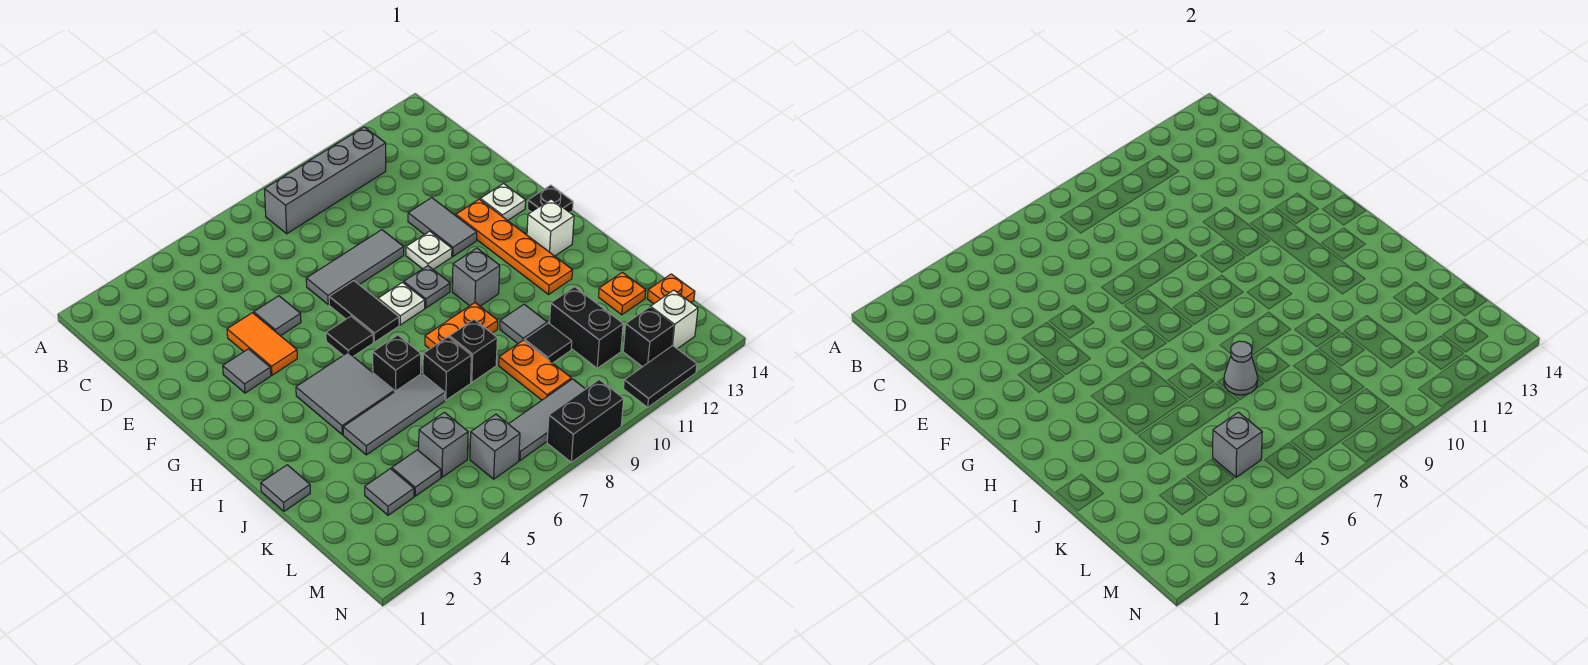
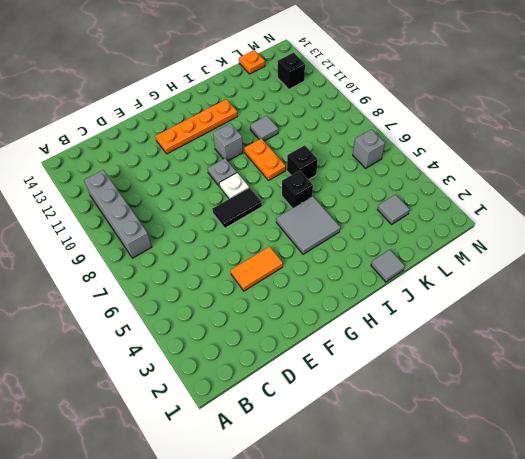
none -> grey 1x1 tile [254,296,301,336]
none -> grey 1x3 tile [306,230,404,304]
none -> grey 1x2 tile [408,198,477,256]
none -> grey 1x1 tile [223,349,271,393]

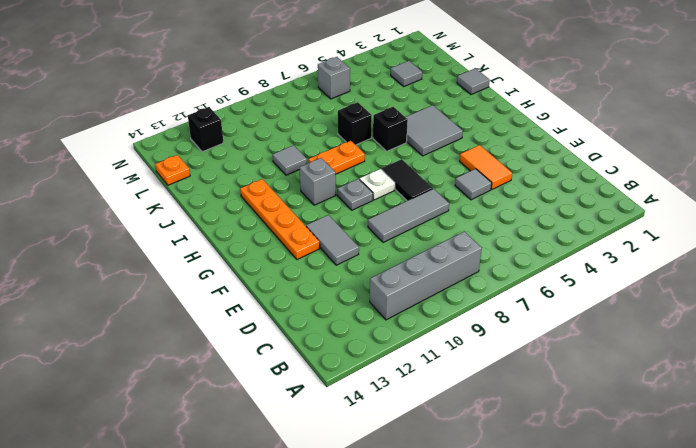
none -> grey 1x1 tile [223,349,271,393]
none -> white 1x1 plate [406,231,452,269]
none -> white 1x1 plate [480,184,526,220]
none -> black 1x1 tile [326,316,373,356]

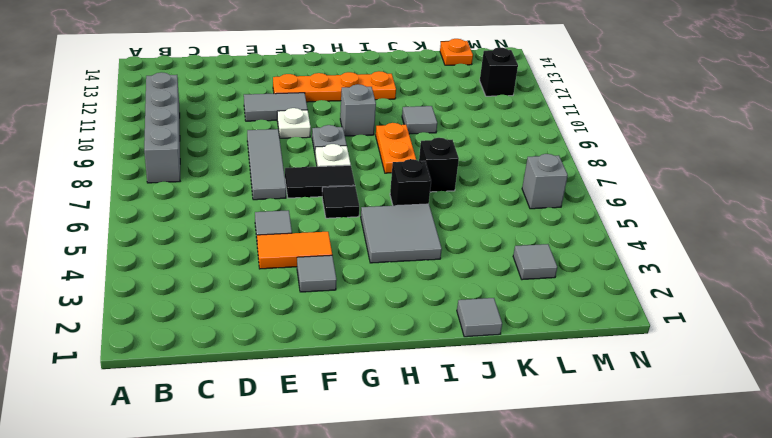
none -> white 1x1 plate [480,184,526,220]
none -> black 1x1 plate [528,185,573,212]
none -> white 1x1 brick [527,199,574,256]
none -> grey 1x3 tile [343,374,445,455]

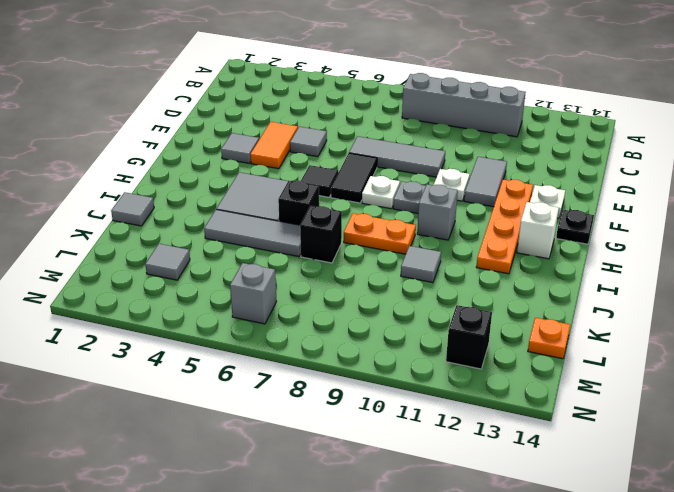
none -> black 1x1 brick [449,320,497,382]
none -> orange 1x2 plate [499,340,571,400]
none -> black 1x1 tile [524,323,572,363]
none -> black 1x2 brick [550,287,623,368]

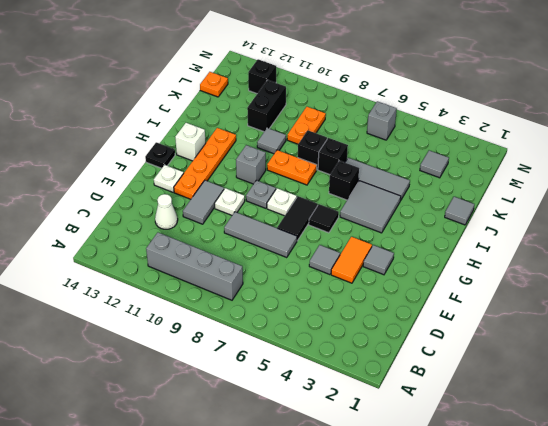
white 1x1 cone [155,194,178,229] -> none
none -> black 1x1 tile [524,323,572,363]
none -> orange 1x1 plate [599,272,646,315]
none -> grey 1x1 tile [392,450,441,496]
none -> grey 1x1 brick [419,412,468,477]

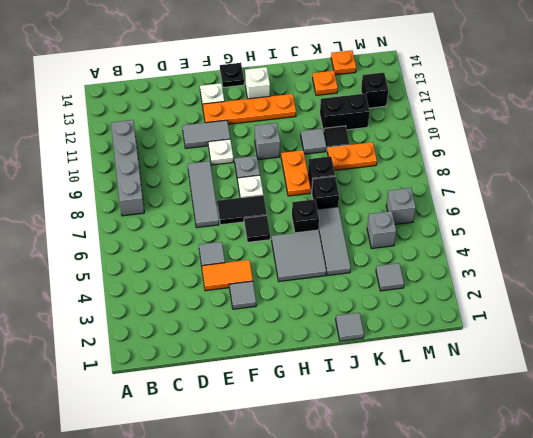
none -> grey 1x1 tile [392,450,441,496]
none -> grey 1x3 tile [509,379,585,460]
none -> white 1x1 brick [650,290,698,349]
none -> black 1x2 brick [547,380,624,462]

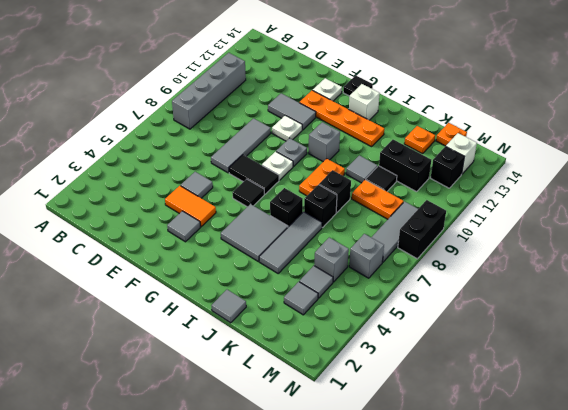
none -> black 1x2 tile [624,345,697,407]
none -> grey 1x1 cone [1224,341,1258,395]
none -> grey 1x1 brick [1213,412,1262,477]

